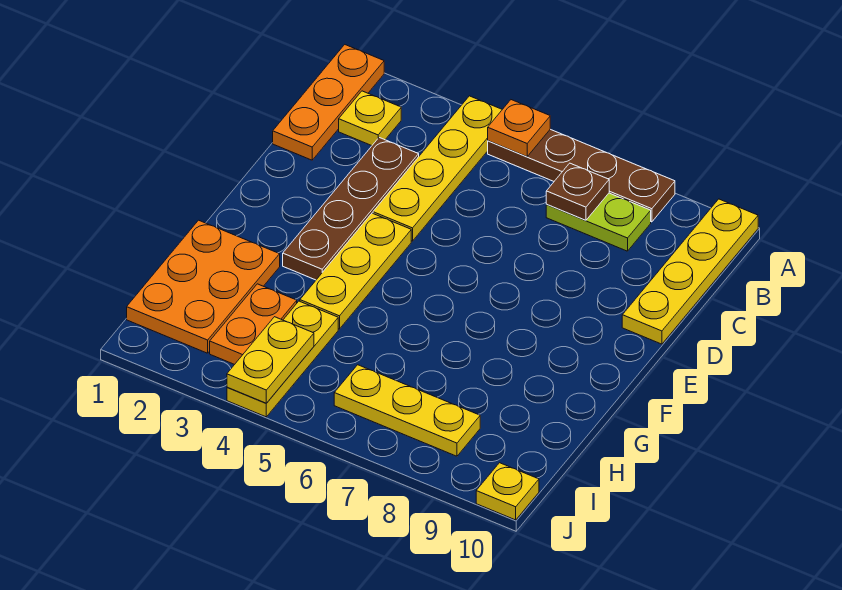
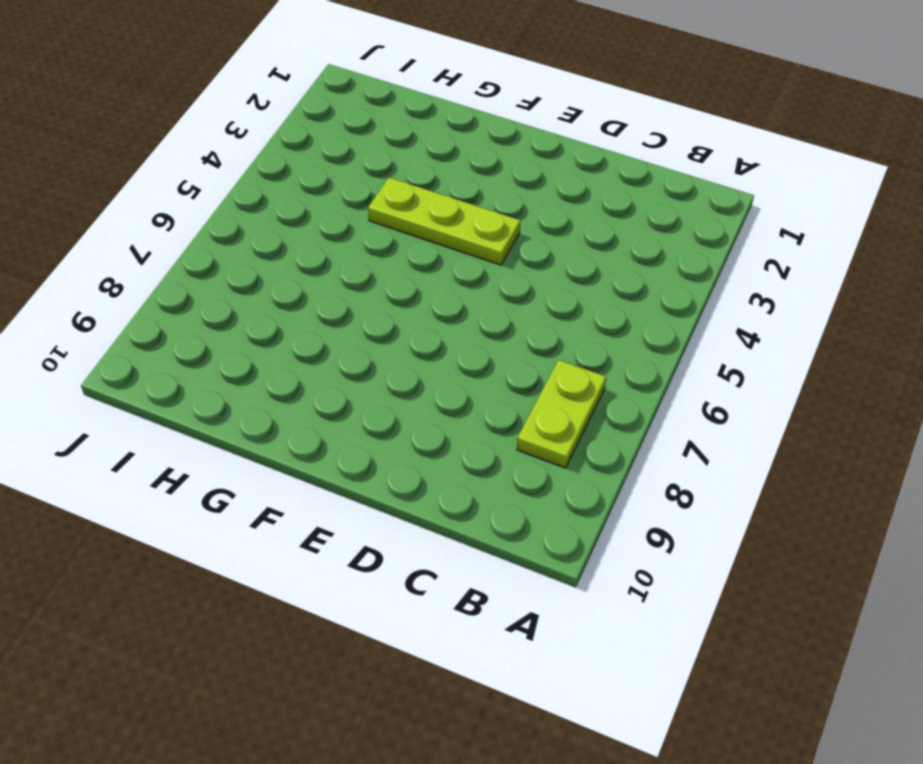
lime 1x3 plate [368,177,520,265] -> yellow 1x3 plate [300,213,411,329]
none -> orange 1x3 plate [273,45,384,160]
none -> yellow 1x4 plate [373,96,502,241]
none -> brown 1x4 plate [488,129,675,222]

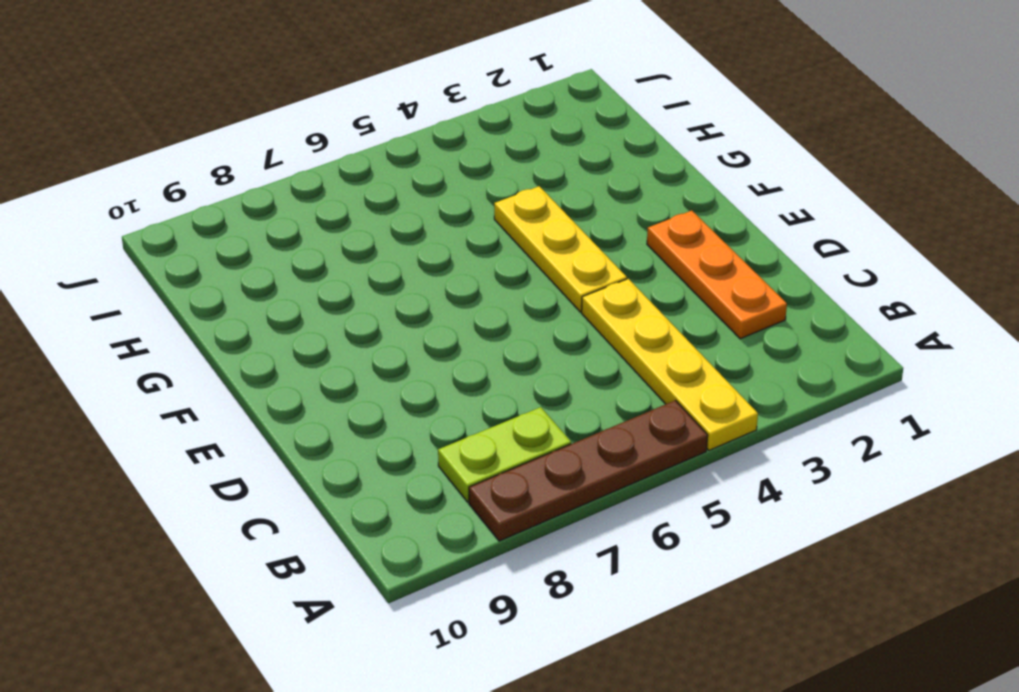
orange 1x3 plate [647,211,787,339] -> orange 1x3 plate moved to [273,45,384,160]
none -> yellow 1x4 plate [622,199,758,344]
none -> yellow 1x1 plate [339,91,401,146]
none -> brown 1x4 plate [283,138,419,280]

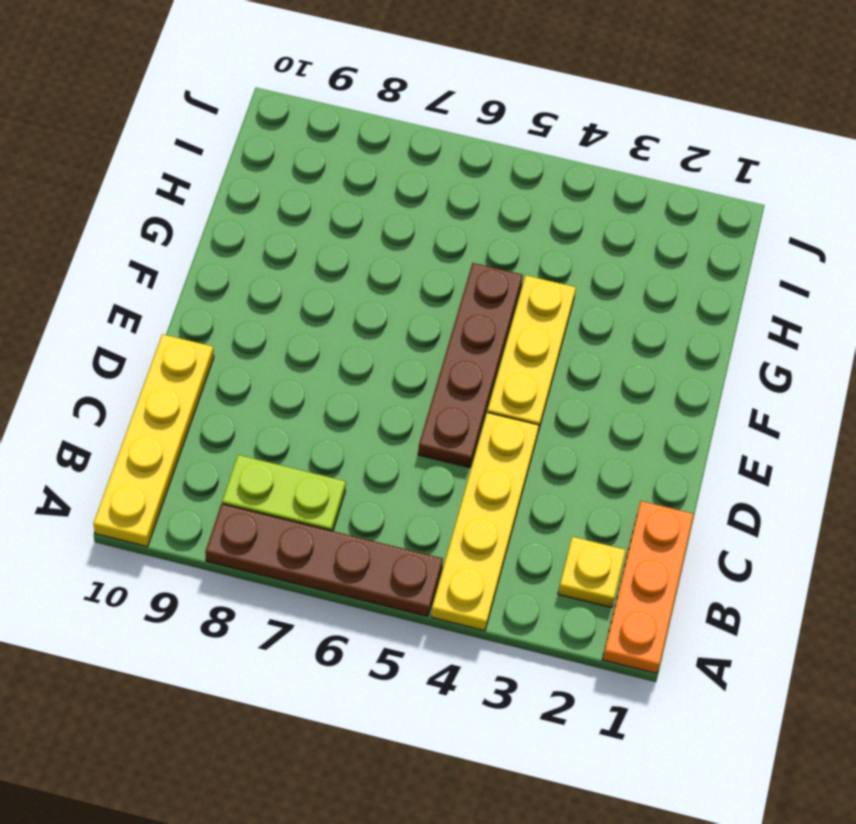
brown 1x4 plate [418,263,523,468] -> brown 1x4 plate moved to [283,138,419,280]
none -> orange 2x3 plate [127,220,280,353]
none -> orange 1x2 plate [210,284,297,365]
none -> yellow 1x3 plate [227,301,338,417]

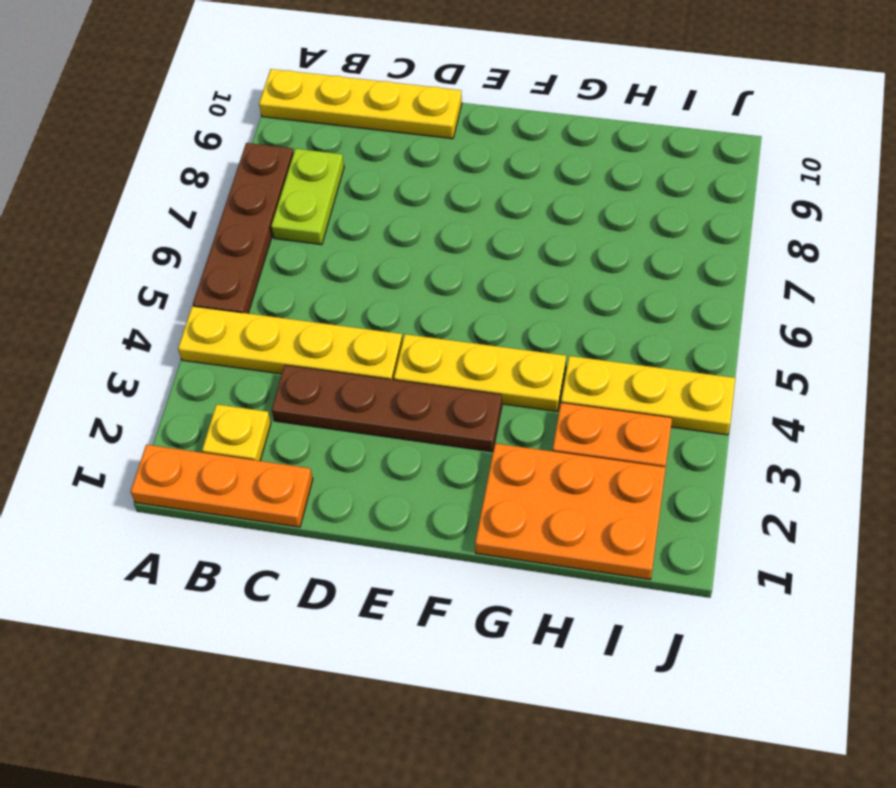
none -> yellow 1x3 plate [334,365,480,456]
none -> yellow 1x1 plate [476,463,539,520]
none -> orange 1x1 plate [488,100,550,157]

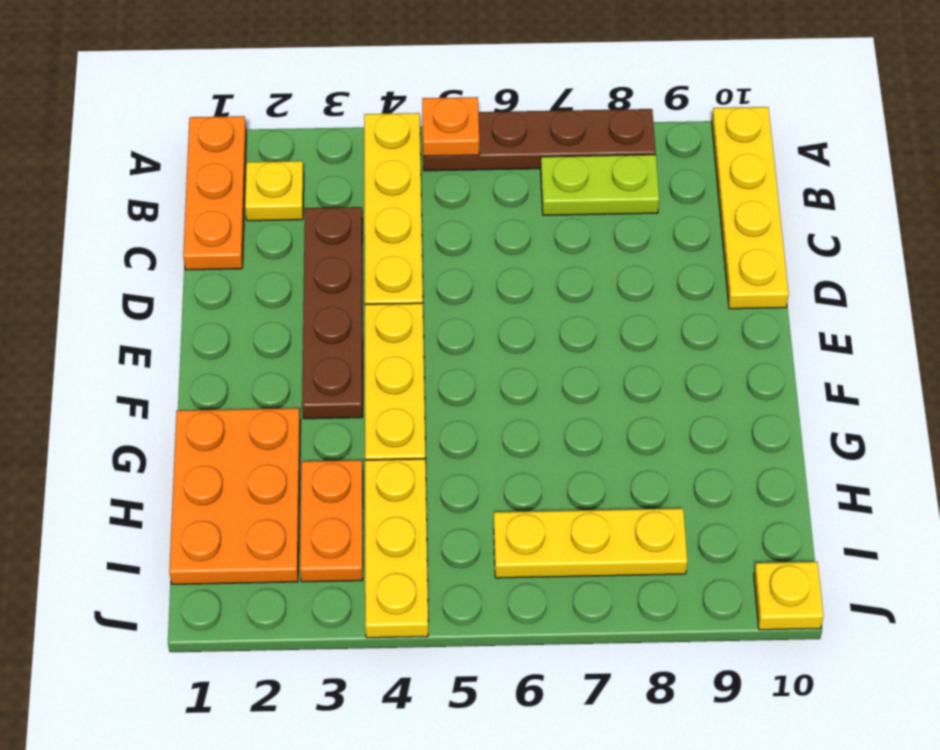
none -> brown 1x1 plate [546,163,609,220]
none -> yellow 1x2 plate [227,317,314,403]

